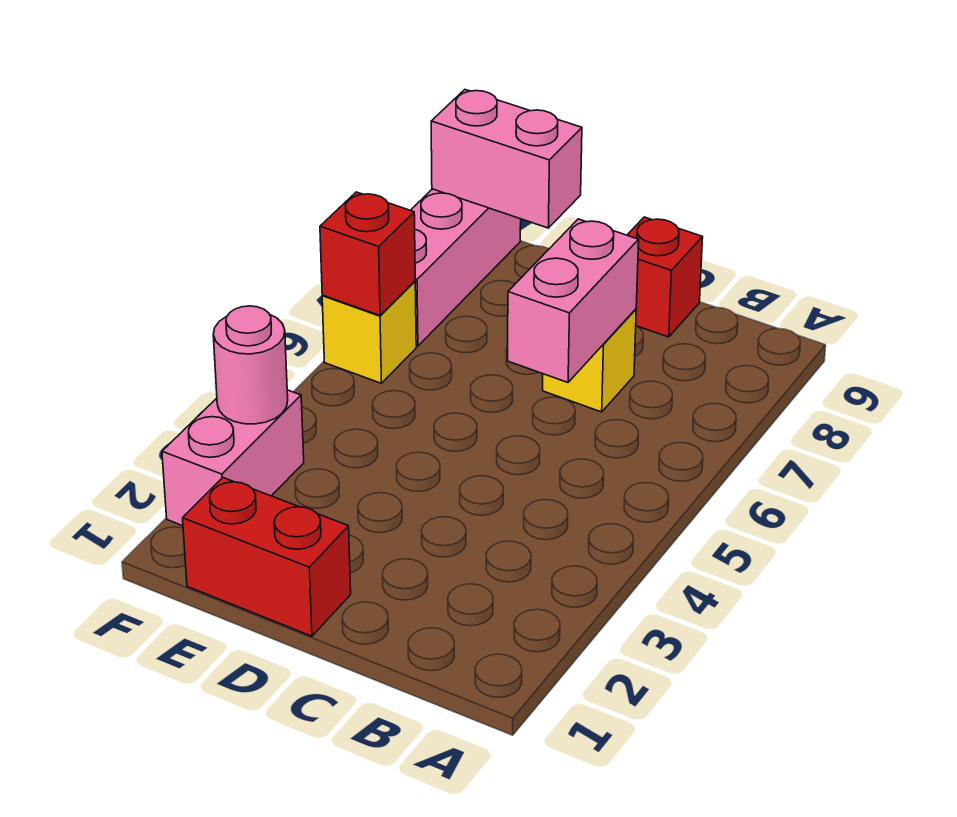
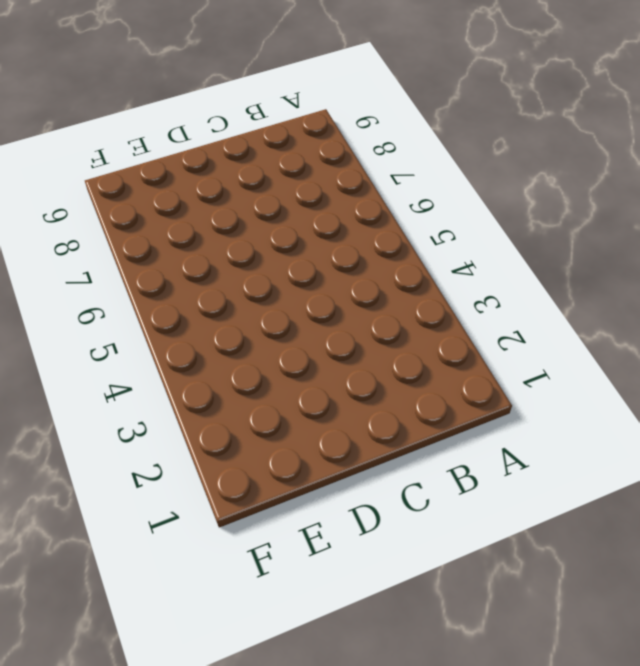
none -> yellow 1x1 brick [543,309,636,412]
none -> red 1x1 brick [627,217,703,337]

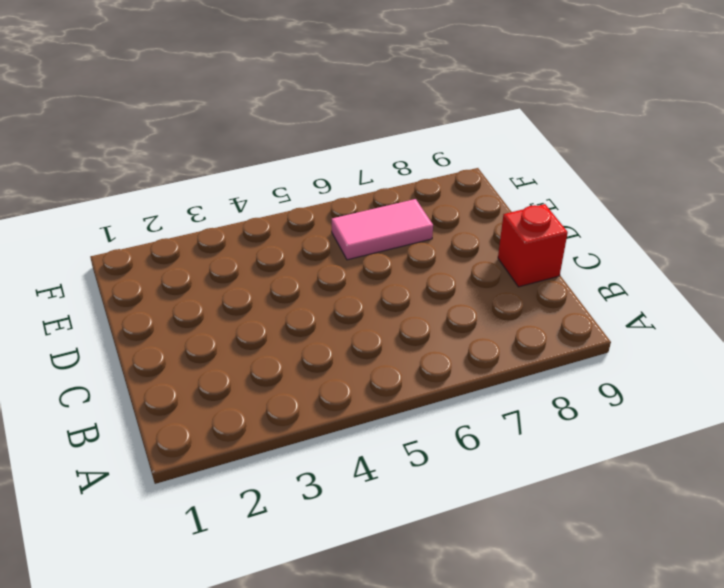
pink 1x2 tile [332,199,433,260] -> none
none -> yellow 1x1 brick [543,309,636,412]
none -> red 1x2 brick [183,478,351,636]

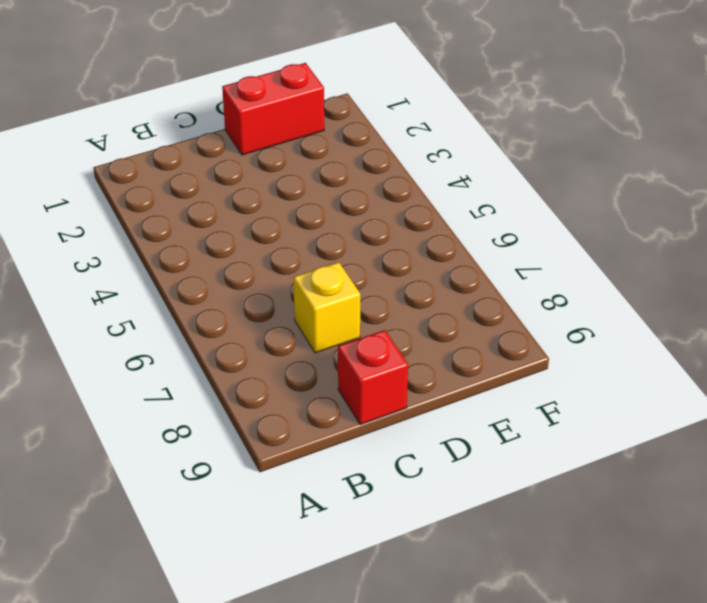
none -> pink 1x2 brick [162,390,304,526]
none -> yellow 1x1 brick [322,281,416,383]

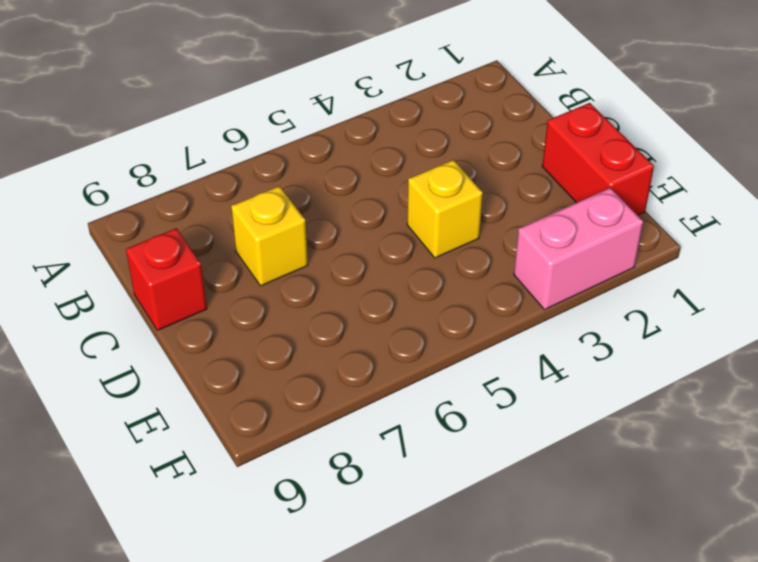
yellow 1x1 brick [407,160,483,258] -> yellow 1x1 brick moved to [322,281,416,383]
none -> pink 1x3 brick [411,189,521,346]
none -> pink 1x2 brick [508,219,639,382]

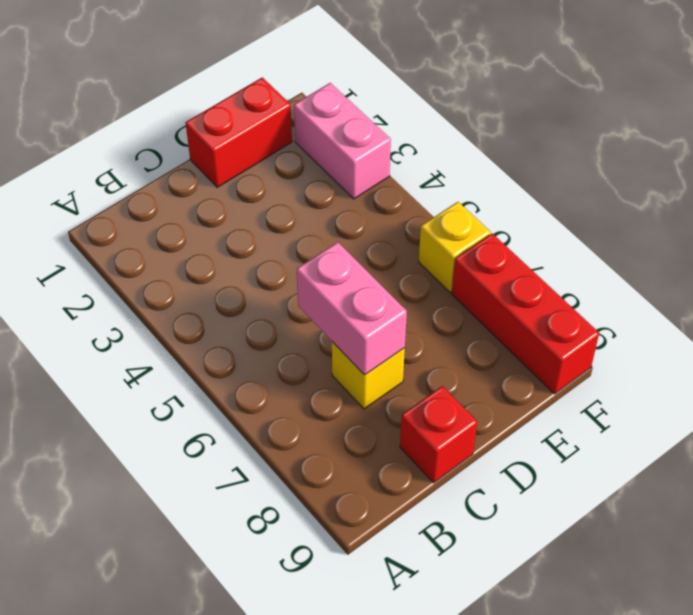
red 1x3 brick [452,233,599,394] -> pink 1x3 brick [411,189,521,346]
none -> pink 1x2 brick [431,90,582,228]
none -> pink 1x1 round brick [213,306,288,424]

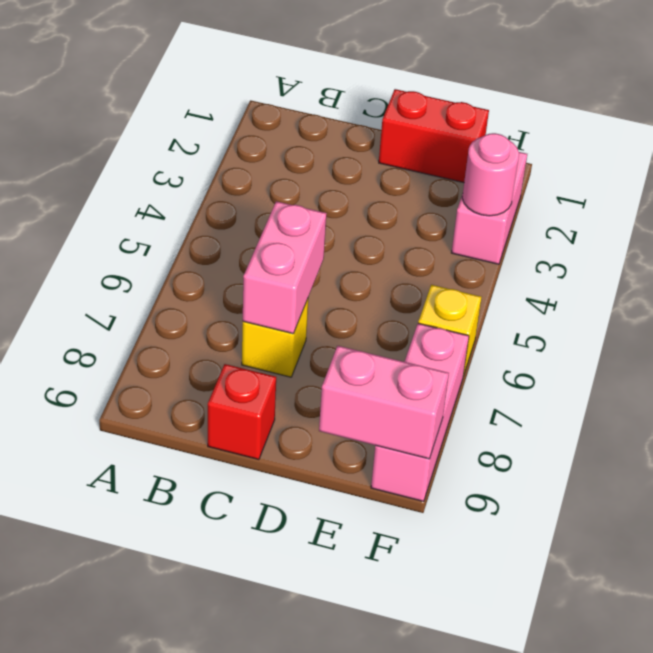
none -> red 1x1 brick [320,192,415,316]

